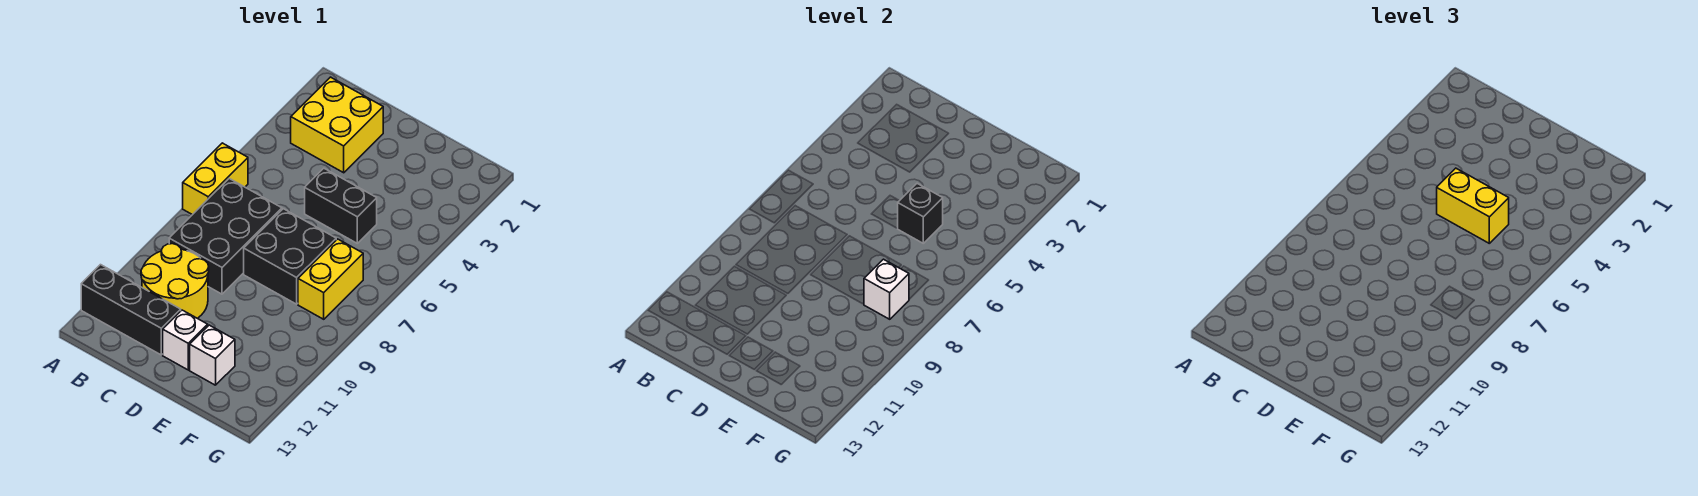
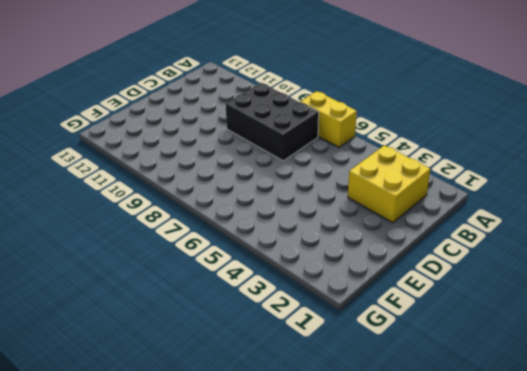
none -> black 1x3 brick [81,265,181,355]
none -> yellow 2x2 round brick [141,244,209,318]
none -> black 1x2 brick [305,168,377,243]

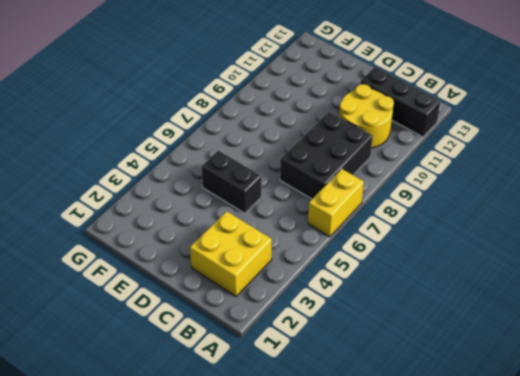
none -> black 2x2 brick [244,209,336,304]
none -> white 1x1 brick [163,310,208,370]
none -> white 1x1 brick [190,325,235,385]

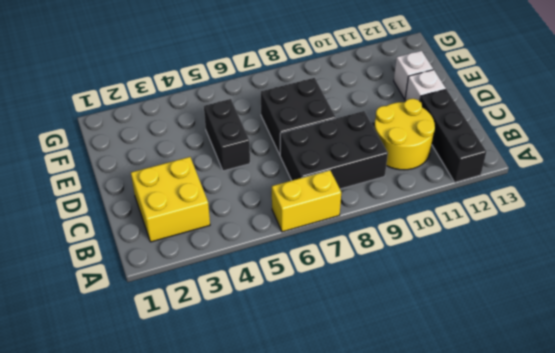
none -> yellow 1x2 brick [298,239,363,319]
none -> black 1x1 brick [897,184,943,243]
none -> white 1x1 brick [864,259,909,319]

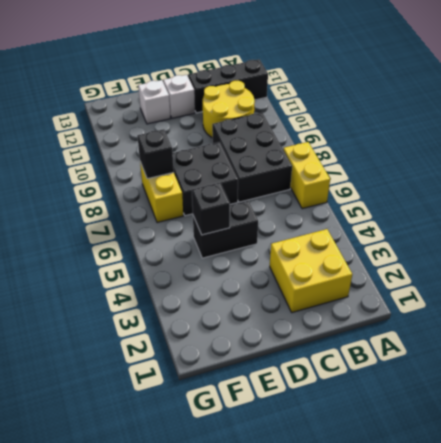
black 1x1 brick [137,129,174,179] -> white 1x1 brick [864,259,909,319]
none -> yellow 1x2 brick [1437,168,1509,243]

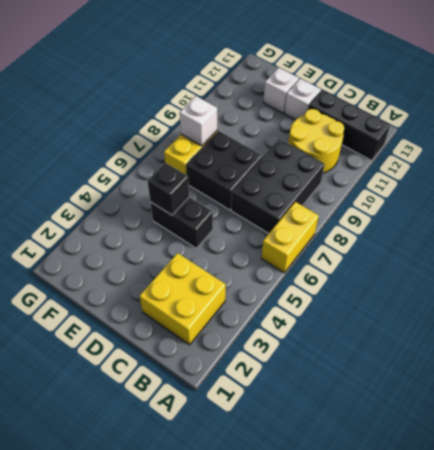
none -> yellow 1x2 brick [1437,168,1509,243]

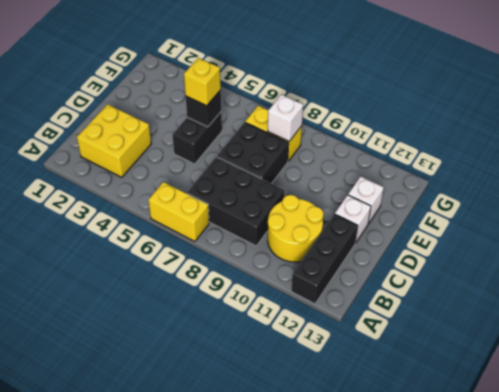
yellow 1x1 brick [184,58,221,106] -> yellow 1x2 brick [1437,168,1509,243]

